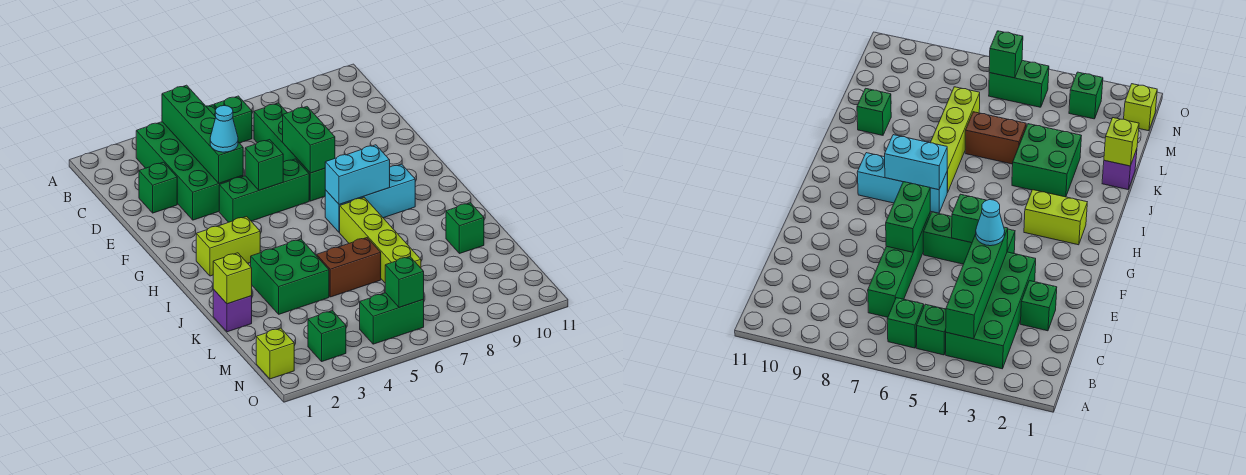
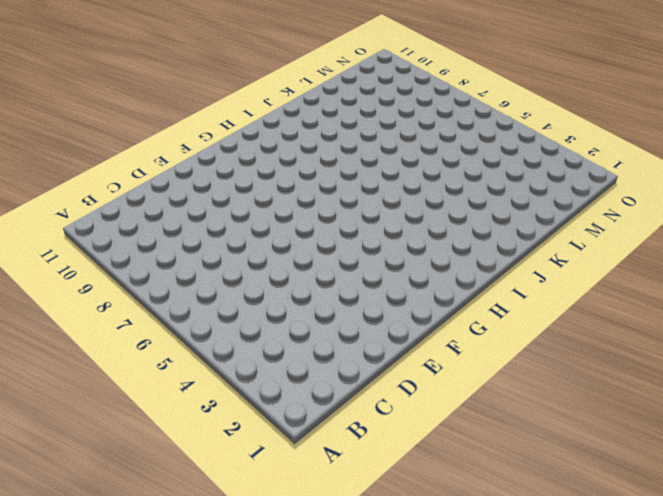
none -> green 2x4 brick [136,122,243,220]
none -> green 1x1 brick [917,304,946,355]
none -> green 1x1 brick [214,96,252,143]

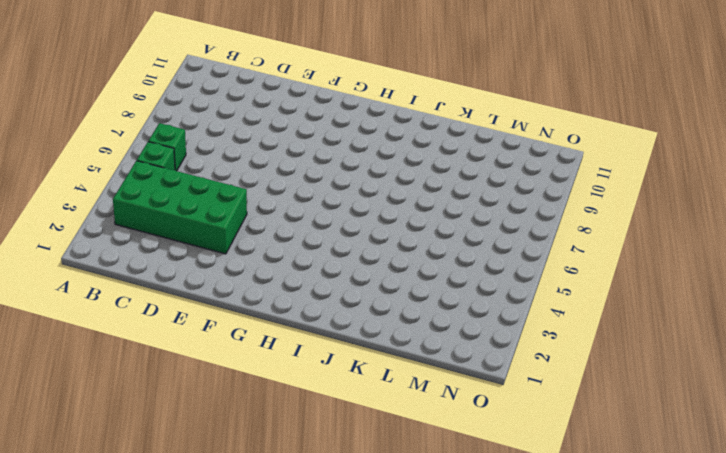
none -> green 1x4 brick [254,103,325,201]
none -> green 1x1 brick [139,162,177,213]
none -> green 1x3 brick [219,159,309,222]

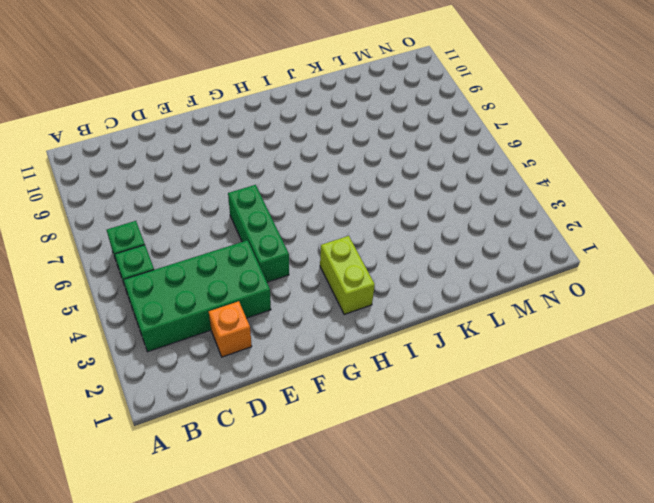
orange 1x1 brick [209,301,252,357] -> green 1x1 brick [139,162,177,213]
none -> green 1x4 brick [254,103,325,201]
none -> cyan 1x3 brick [325,164,415,233]
none -> lime 1x4 brick [340,197,421,283]

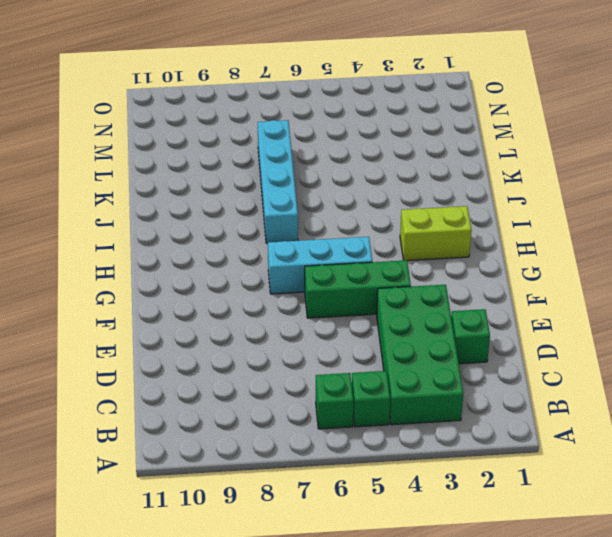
cyan 1x3 brick [268,237,372,294] -> cyan 1x3 brick moved to [325,164,415,233]
cyan 1x4 brick [258,120,298,243] -> lime 1x4 brick [340,197,421,283]
none -> green 1x4 brick [254,103,325,201]
none -> green 2x2 brick [250,239,329,314]
none -> purple 1x1 brick [213,289,252,332]

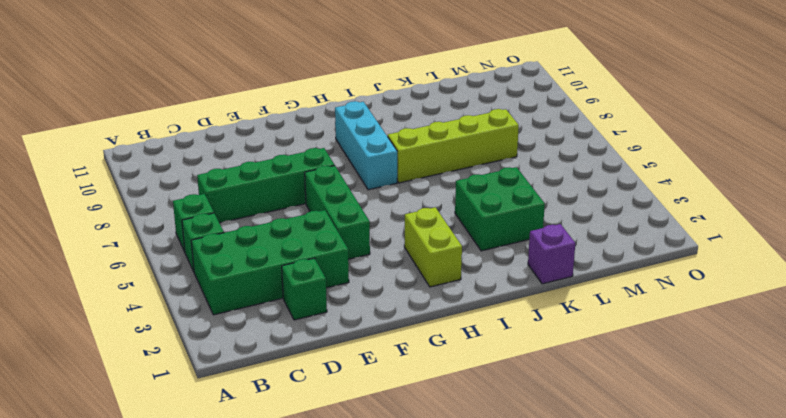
none -> brown 1x2 brick [317,238,381,297]
none -> green 1x1 brick [446,203,484,254]
none -> lime 1x1 brick [256,328,294,379]

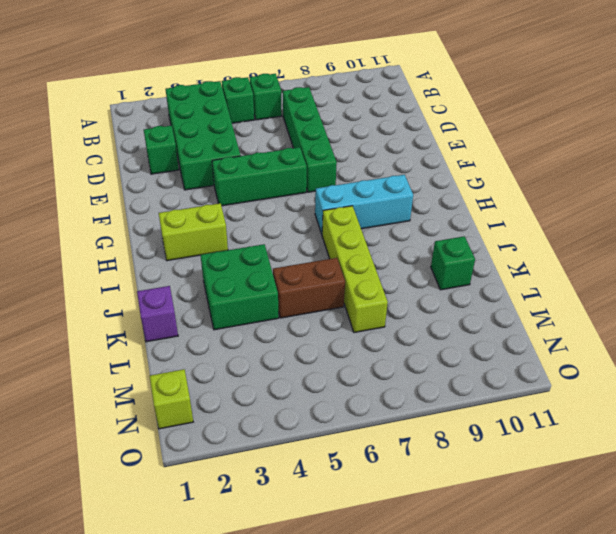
none -> green 1x1 brick [308,311,346,361]
none -> green 1x2 brick [360,293,424,344]
none -> green 1x4 brick [162,85,243,183]

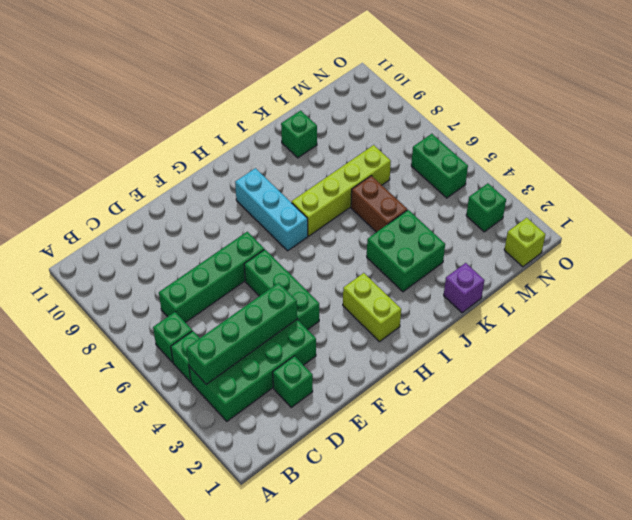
none -> green 1x2 brick [283,107,335,173]
none -> green 1x1 brick [245,140,283,190]
none -> cyan 1x2 brick [325,145,390,205]

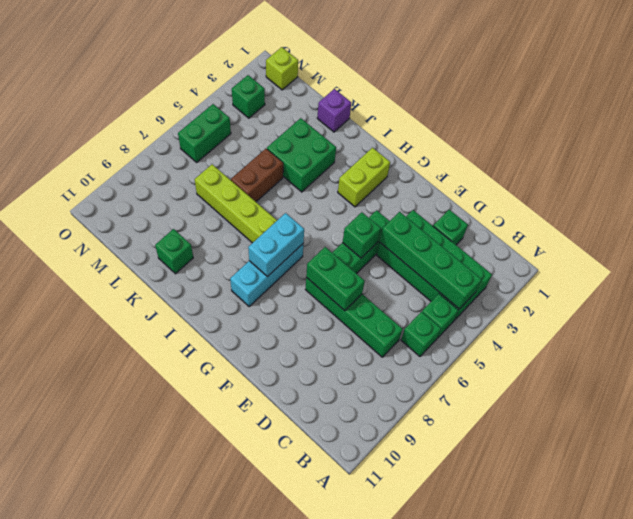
none -> lime 1x1 brick [213,253,252,304]
none -> green 1x1 brick [385,257,424,307]
none -> cyan 1x1 cone [210,106,238,152]

